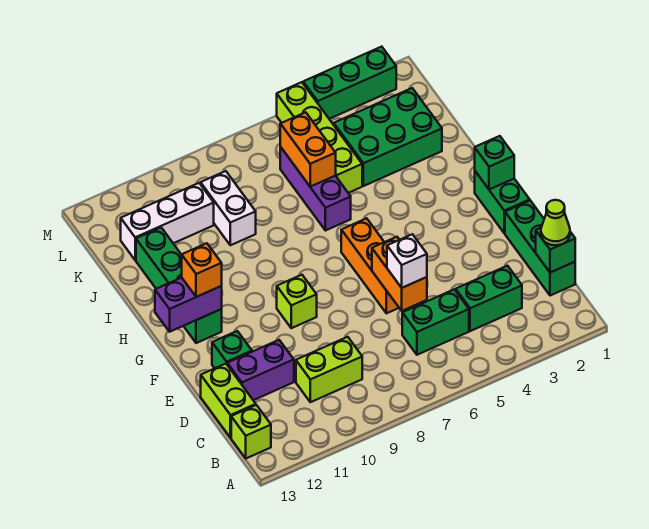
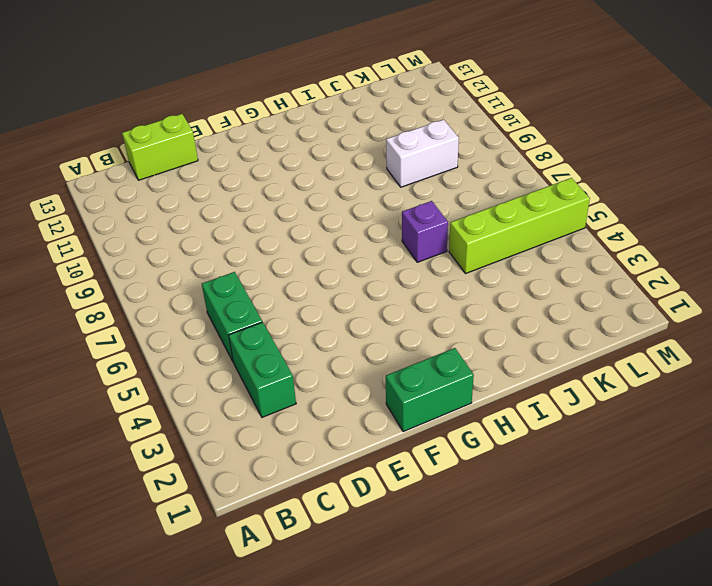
purple 1x1 brick [402,201,448,262] -> purple 1x3 brick [280,147,351,231]
none -> lime 1x1 brick [231,405,271,458]
none -> green 1x3 brick [505,201,575,296]
none -> lime 1x2 brick [296,337,362,402]

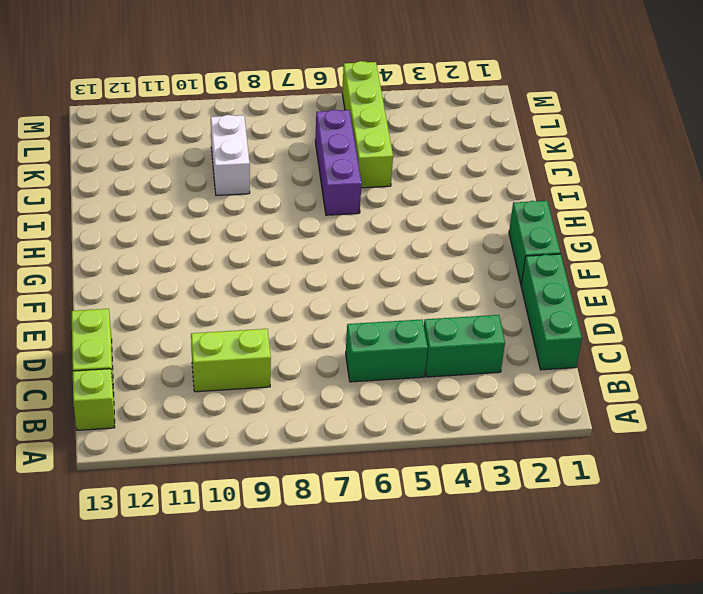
none -> purple 1x2 brick [227,340,294,400]
none -> orange 1x3 brick [341,218,399,313]
none -> green 1x1 brick [212,331,252,368]

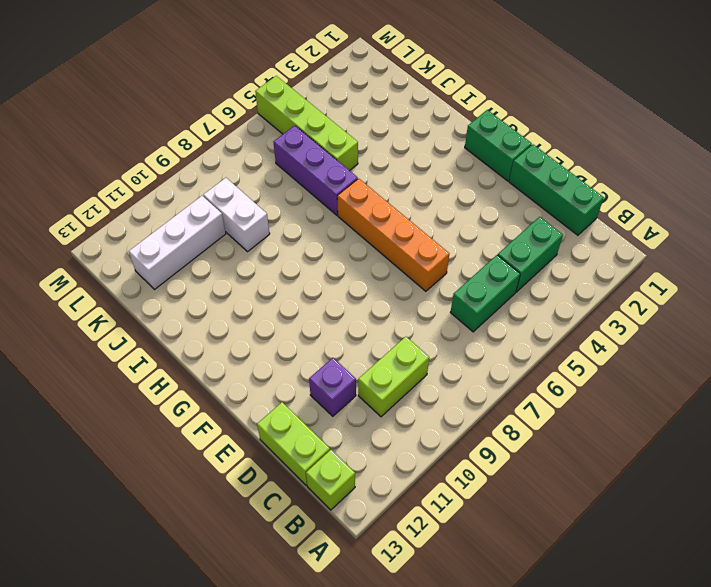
purple 1x1 brick [309,358,356,416] -> purple 1x2 brick [227,340,294,400]
orange 1x4 brick [337,179,449,291] -> orange 1x3 brick [341,218,399,313]
none -> green 1x1 brick [212,331,252,368]
none -> lime 1x1 brick [277,275,317,328]
none -> green 1x4 brick [136,228,222,343]

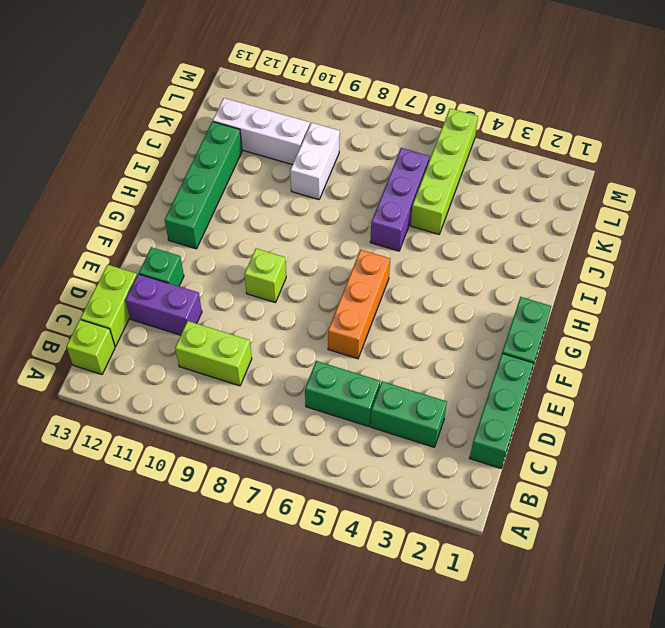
none -> green 2x3 brick [334,88,442,186]
none -> green 1x3 brick [303,47,396,119]
none -> green 1x1 brick [536,228,575,272]

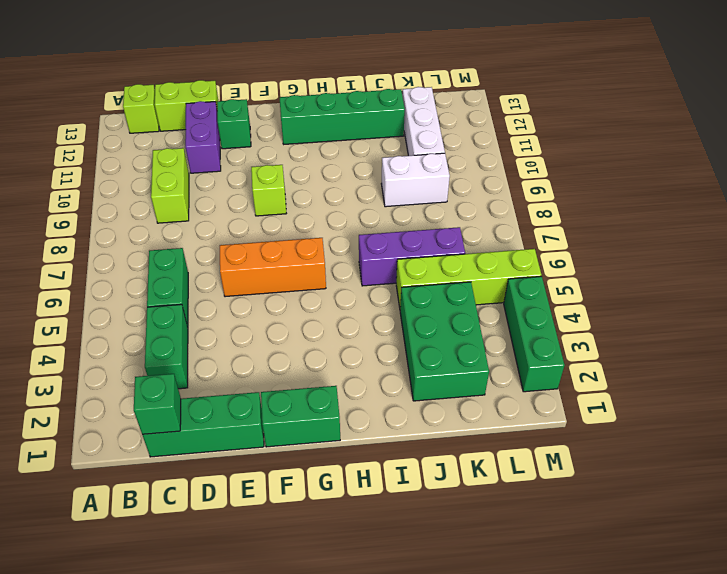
none -> orange 1x2 brick [372,237,427,311]
none -> green 1x1 brick [475,136,514,190]
none -> purple 1x2 brick [155,278,222,332]

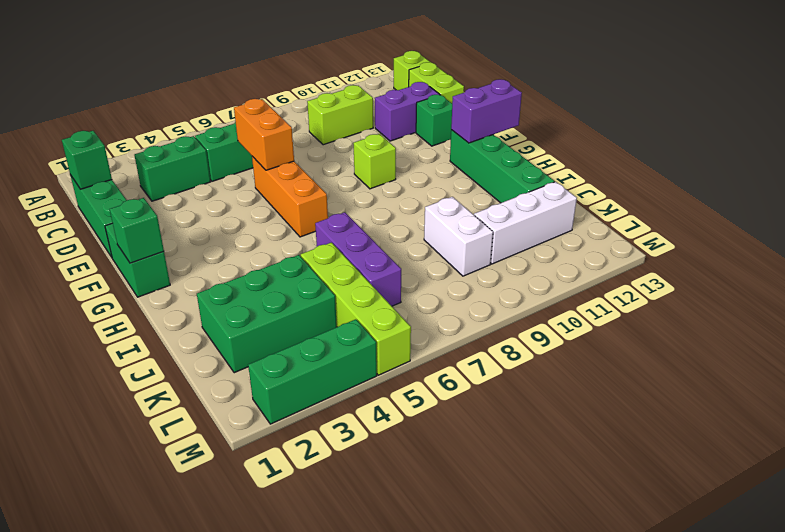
none -> orange 1x2 brick [280,112,336,187]
none -> lime 1x1 cone [541,200,570,245]
none -> white 1x1 brick [387,234,427,288]

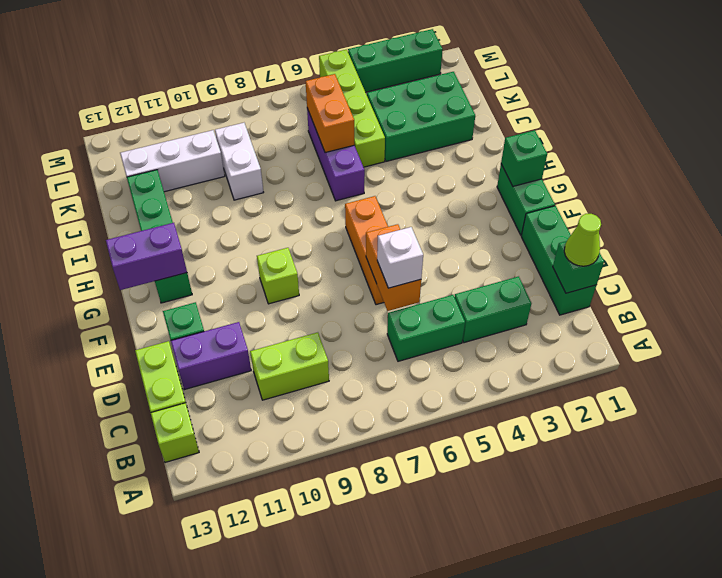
none -> orange 1x1 brick [182,243,222,297]

